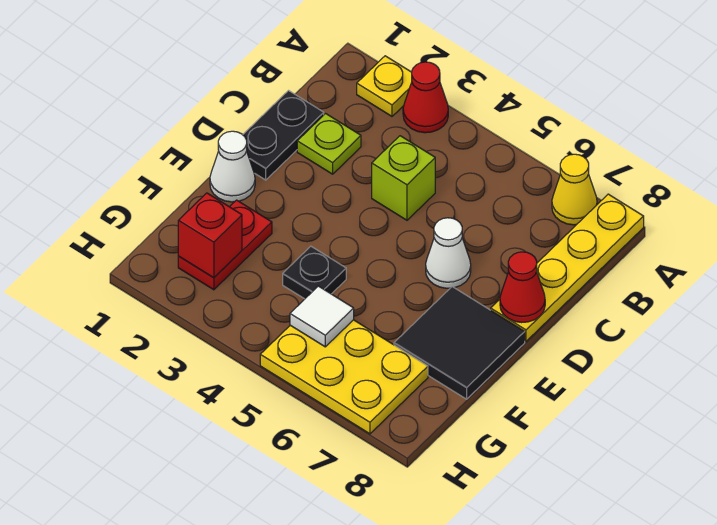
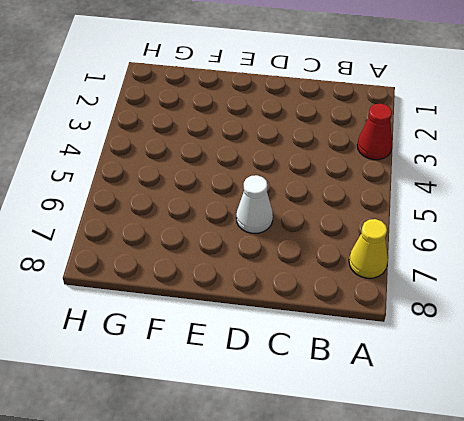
none -> yellow 1x1 plate [357,56,412,116]
none -> yellow 1x4 plate [491,194,644,341]
none -> black 1x2 plate [243,91,324,180]

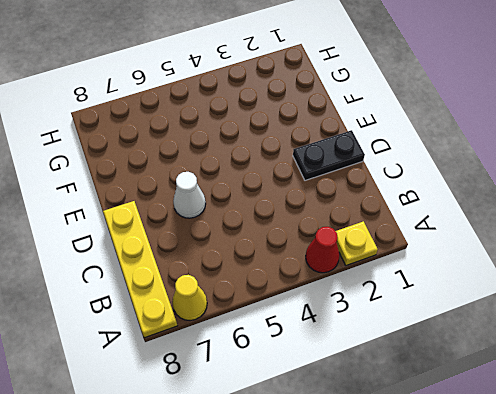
black 1x2 plate [293,130,365,180] -> black 1x2 plate turned to [243,91,324,180]
none -> lime 1x1 plate [297,114,361,174]
none -> lime 1x1 brick [372,136,435,220]
none -> white 1x1 cone [210,131,255,202]

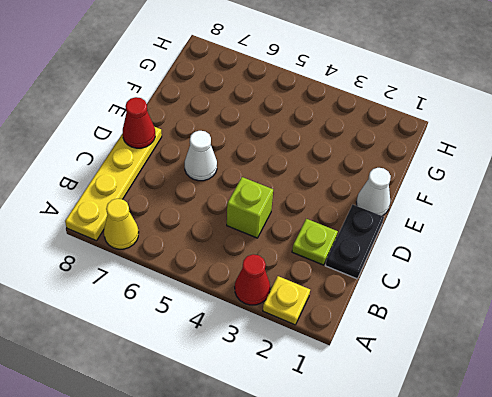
none -> black 2x2 tile [394,287,525,399]
none -> red 1x2 plate [178,200,272,290]
none -> black 1x1 plate [283,246,346,299]

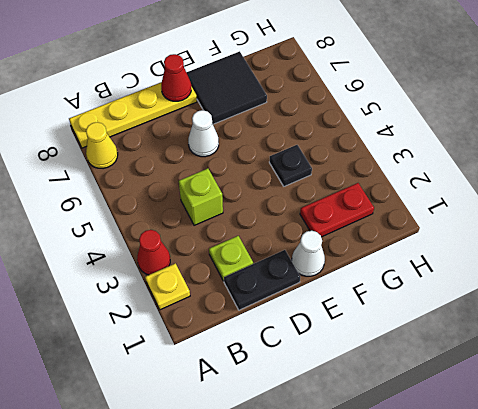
none -> yellow 2x3 plate [260,320,428,434]
none -> red 1x1 brick [178,193,242,278]
none -> white 1x1 tile [290,286,354,347]

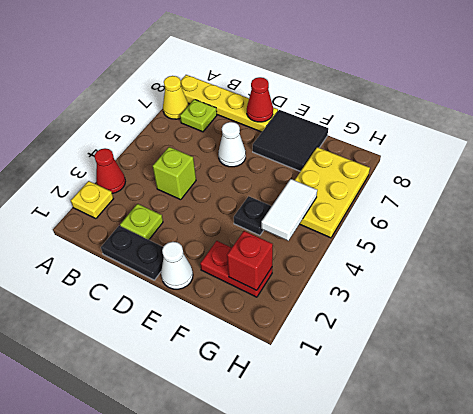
lime 1x1 plate [180,99,217,132] -> none
white 1x2 tile [261,179,317,241] -> white 1x1 tile [290,286,354,347]

